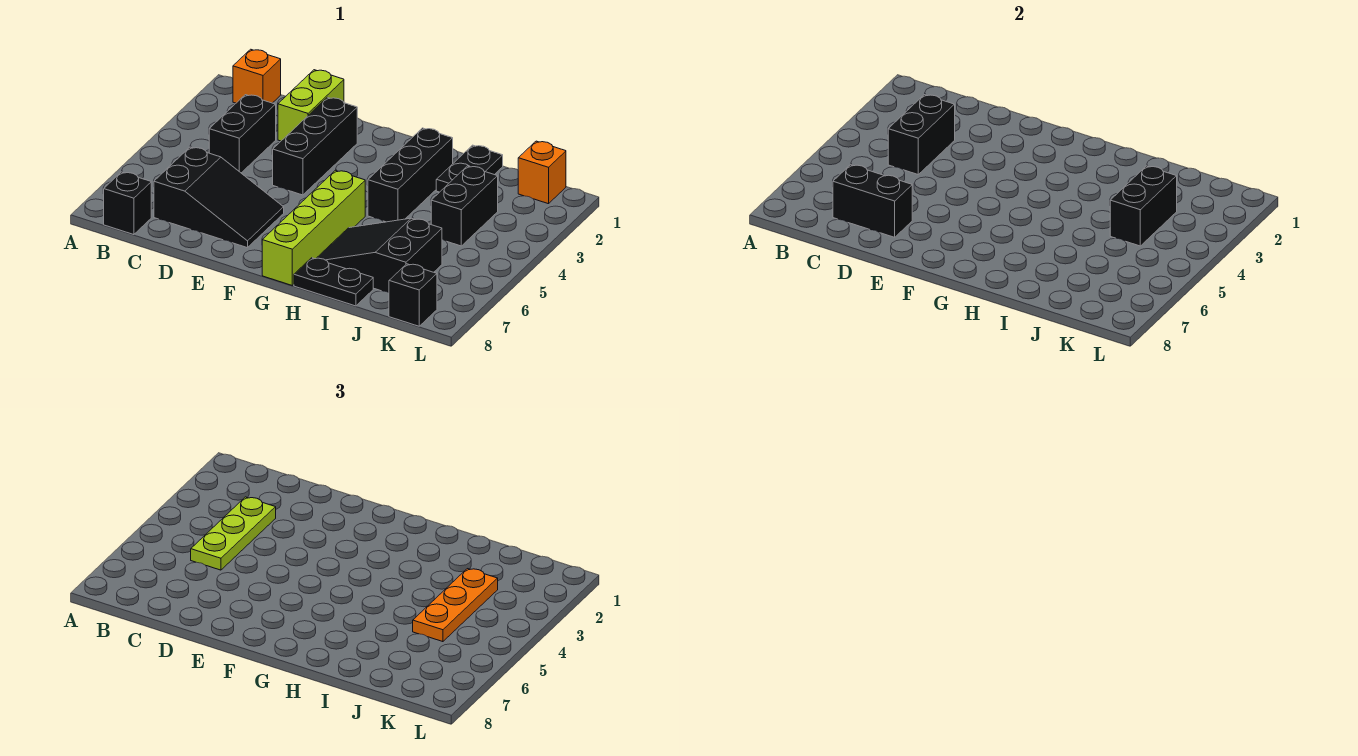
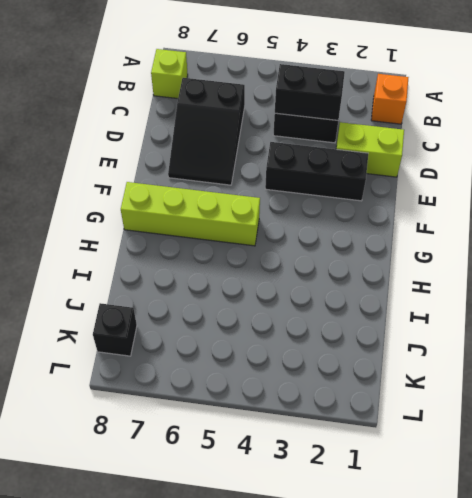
lime 1x1 brick [151,49,188,99] -> black 1x1 brick [104,172,151,235]
none -> black 1x3 brick [368,128,453,222]
none -> black 2x3 slope [317,218,442,293]
none -> black 1x2 plate [294,258,373,306]

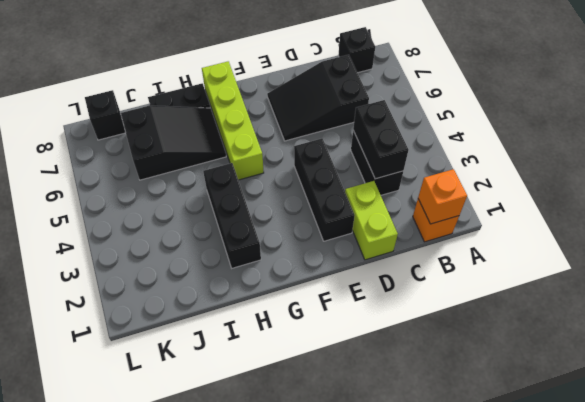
orange 1x1 brick [418,169,467,224] -> orange 1x1 brick moved to [518,141,566,204]
none -> black 1x2 plate [436,145,503,192]
none -> black 1x2 brick [431,166,498,246]
none -> black 1x2 brick [833,165,912,237]

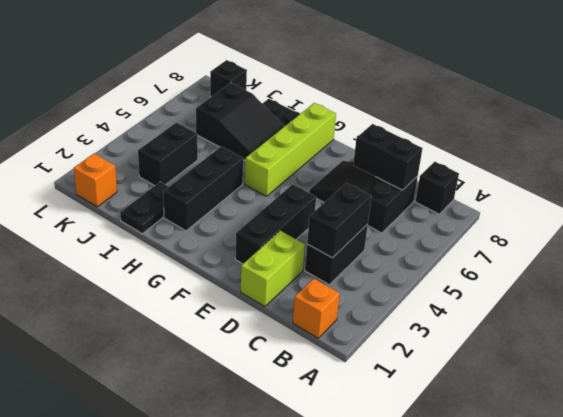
none -> black 1x2 brick [1110,166,1177,246]
none -> lime 1x3 plate [191,497,276,570]
none -> orange 1x3 plate [413,569,498,642]

